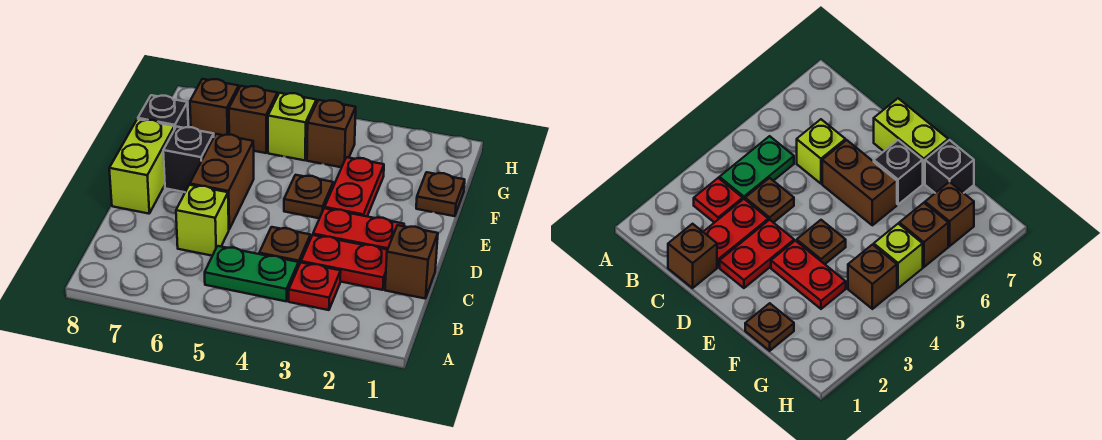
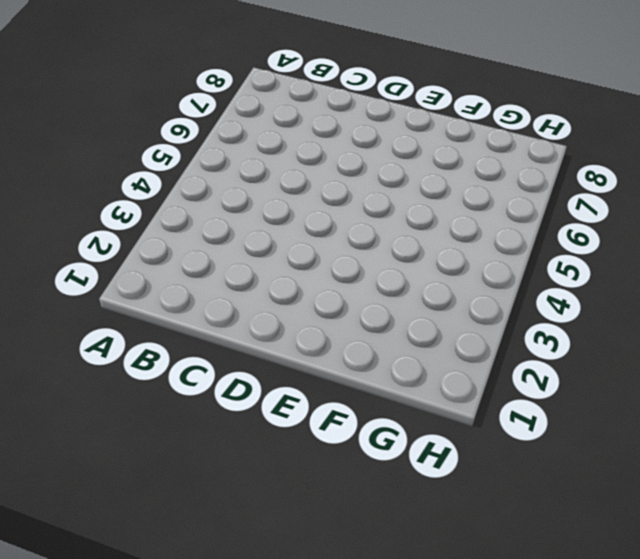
none -> red 1x1 plate [289,263,341,310]
none -> green 1x2 plate [205,246,298,301]
none -> brown 1x1 brick [385,225,438,298]

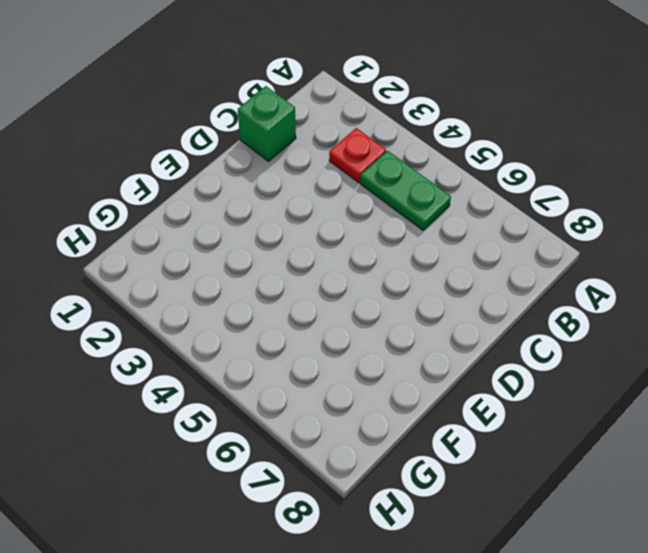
green 1x1 brick [238,86,296,161] -> brown 1x1 brick [385,225,438,298]
none -> red 1x2 plate [301,235,387,290]
none -> brown 1x1 plate [259,227,310,267]
none -> lime 1x1 brick [176,185,229,256]

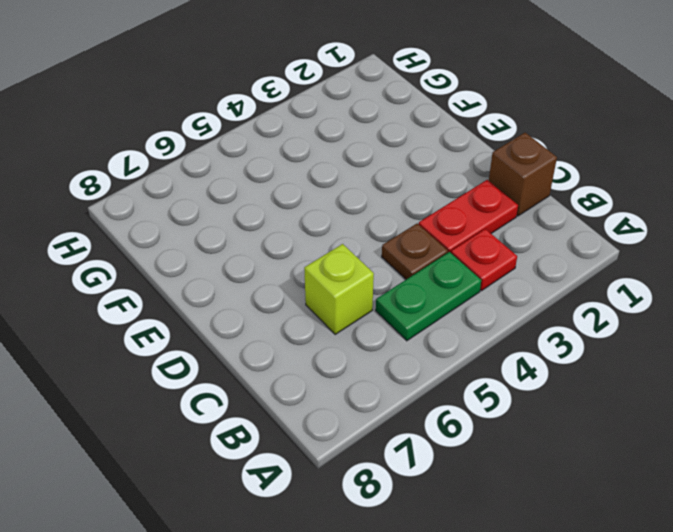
none -> red 1x2 plate [313,208,404,250]
none -> brown 1x2 brick [190,134,254,229]
none -> lime 1x2 brick [109,119,174,214]

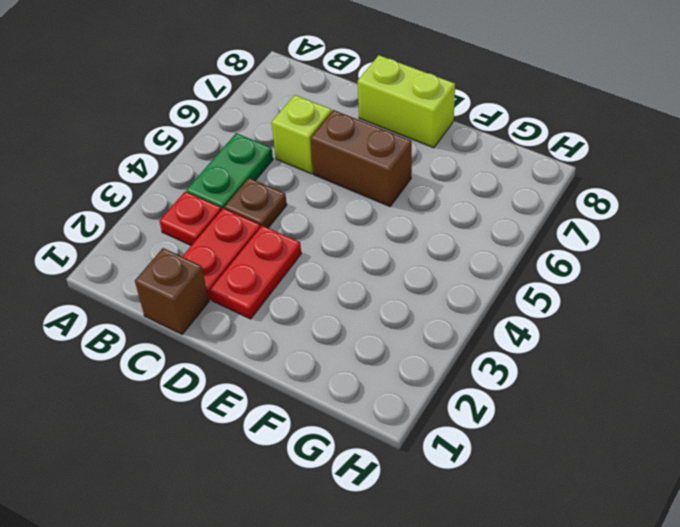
none -> red 1x2 plate [325,157,384,216]
none -> brown 1x1 plate [284,175,333,218]
none -> black 1x1 brick [163,127,214,192]

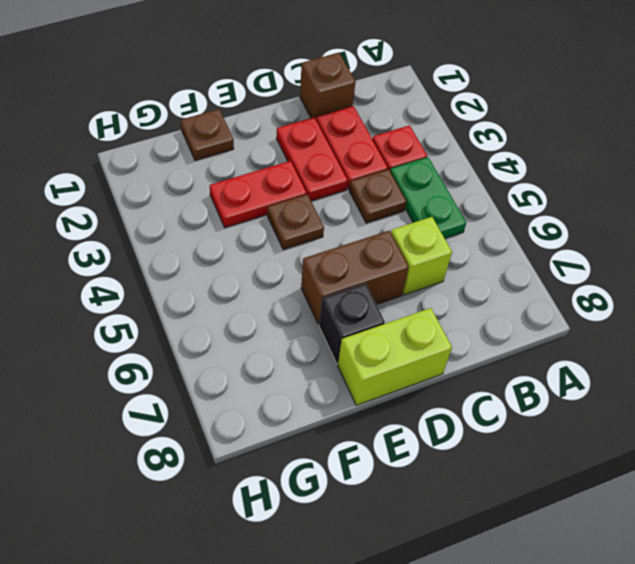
none -> black 1x1 brick [138,95,188,129]
none -> brown 1x1 brick [307,100,356,167]
none -> lime 1x1 brick [268,93,316,160]

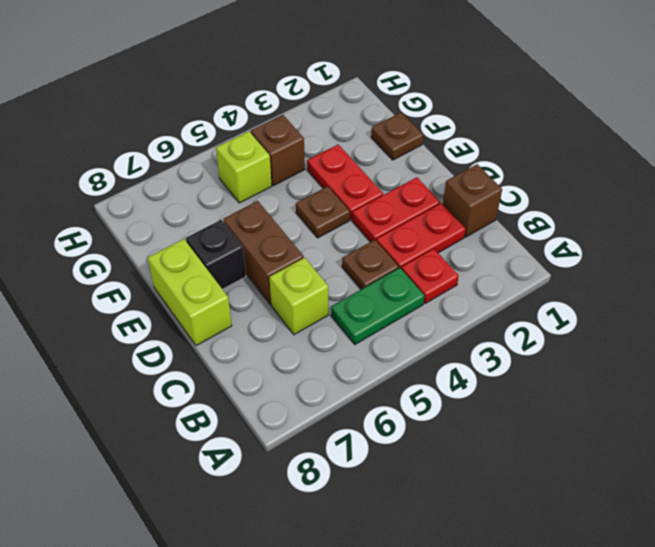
none -> black 1x1 brick [138,95,188,129]
none -> brown 1x1 brick [229,86,277,153]
none -> brown 1x1 brick [190,79,239,136]

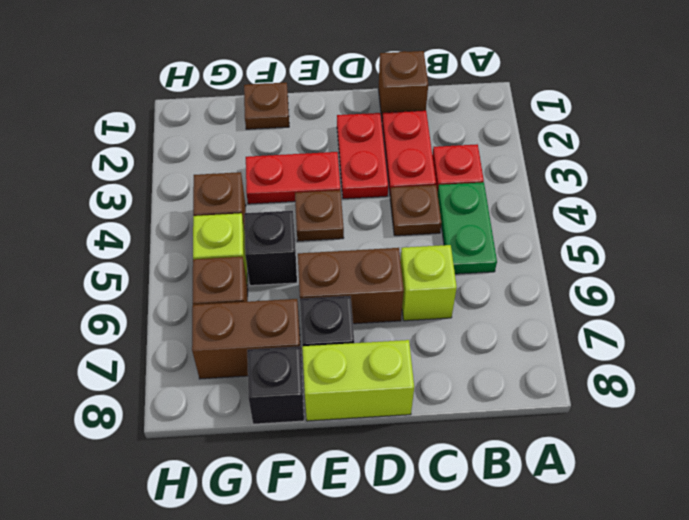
black 1x1 brick [244,211,297,286] -> none
brown 1x2 brick [192,299,302,379] -> brown 1x1 brick [190,79,239,136]

